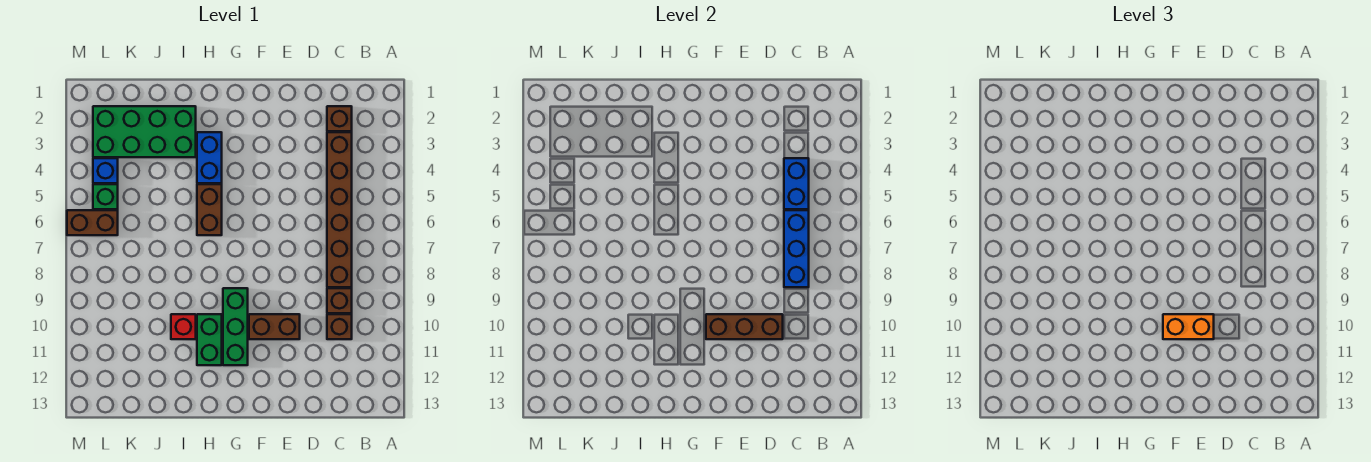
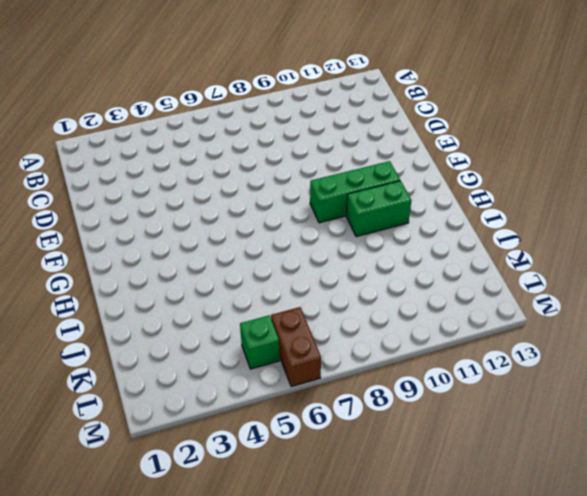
none -> brown 1x1 brick [327,106,352,131]
none -> brown 1x6 brick [327,132,352,287]
none -> brown 1x1 brick [327,288,352,313]

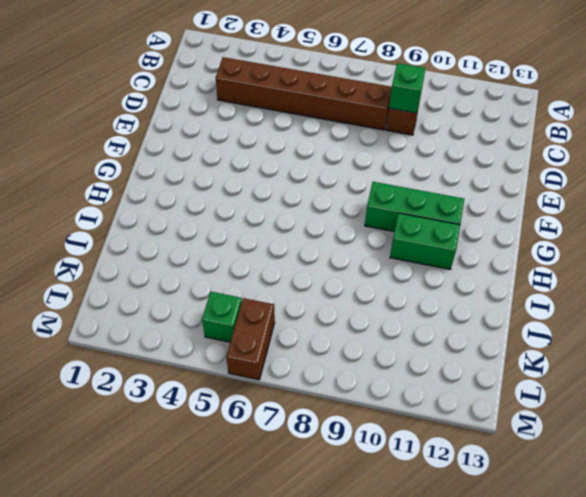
green 1x1 brick [389,63,426,113] -> none
none -> brown 1x1 brick [327,106,352,131]
none -> brown 1x1 brick [327,314,352,339]
none -> brown 1x2 brick [249,314,300,339]

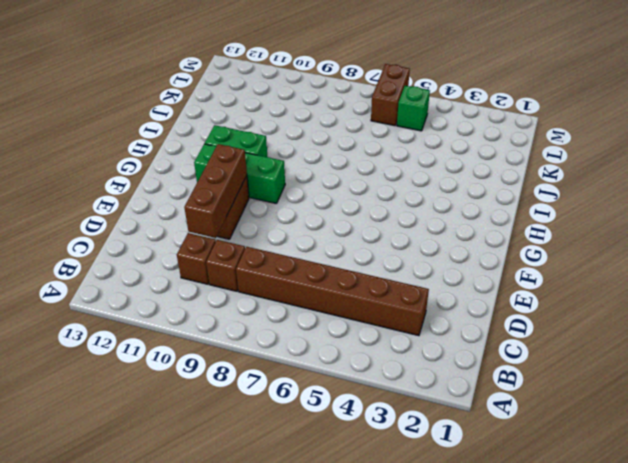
none -> brown 1x1 brick [327,106,352,131]
none -> blue 1x2 brick [197,132,222,183]
none -> brown 1x2 brick [197,184,222,235]

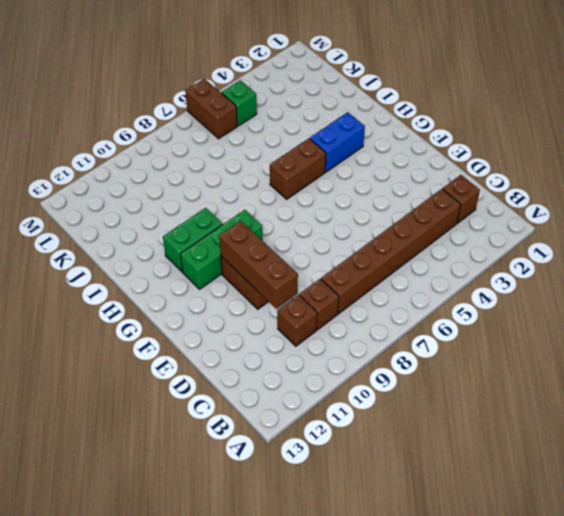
none -> green 2x4 brick [93,106,196,157]
none -> red 1x1 brick [171,314,196,339]
none -> blue 1x1 brick [93,158,118,183]

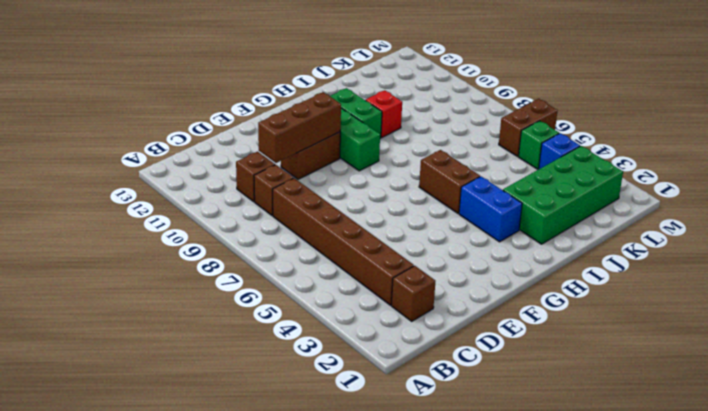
none -> blue 1x2 brick [784,158,809,209]
none -> blue 1x3 brick [784,210,809,287]
none -> orange 1x2 brick [1163,314,1214,339]

